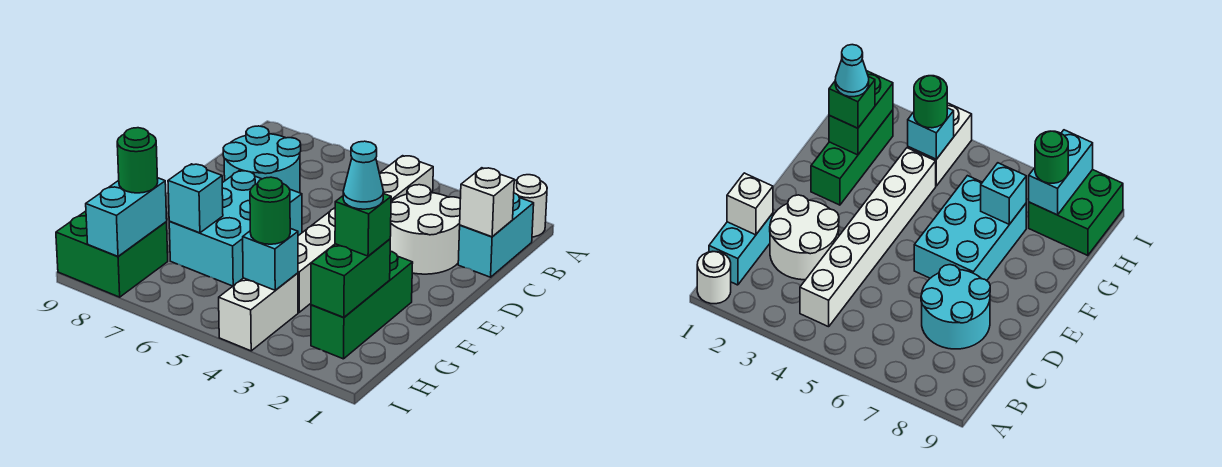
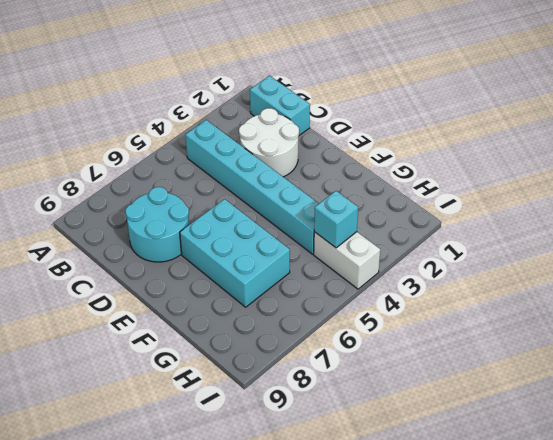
cyan 1x6 brick [186,120,319,254] -> white 1x6 brick [298,156,433,312]
none -> white 1x1 round brick [514,175,547,237]
none -> green 1x3 brick [311,251,413,359]
none -> green 2x2 brick [56,211,168,297]

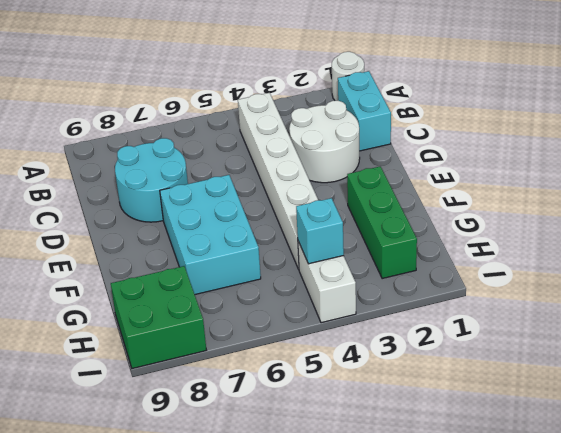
none -> white 1x1 brick [460,168,514,237]
none -> green 1x2 brick [311,239,390,317]
none -> cyan 1x1 brick [168,164,223,233]

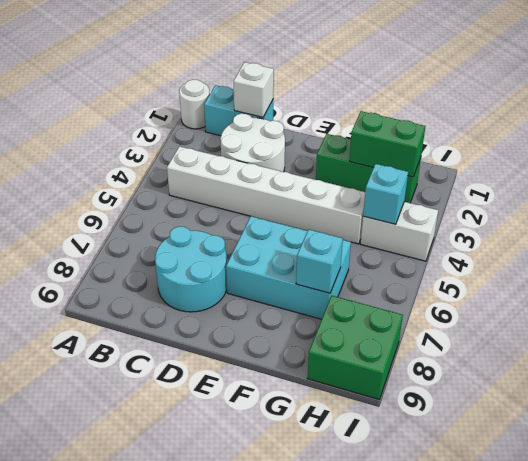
none -> cyan 1x2 brick [86,178,167,257]
none -> green 1x1 brick [335,194,391,256]
none -> green 1x1 round brick [250,177,290,244]

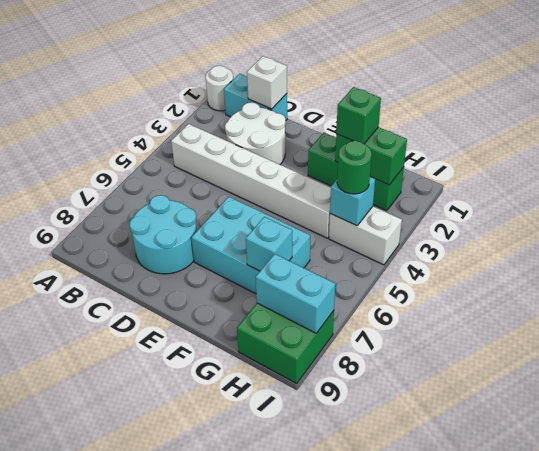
none -> green 1x1 round brick [117,128,158,193]
none -> cyan 1x1 cone [343,141,384,209]

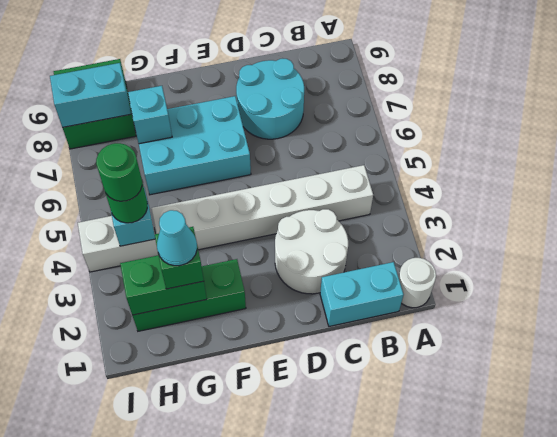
green 1x1 round brick [96,143,142,201] -> green 1x1 round brick moved to [117,128,158,193]
none -> white 1x1 brick [460,168,514,237]

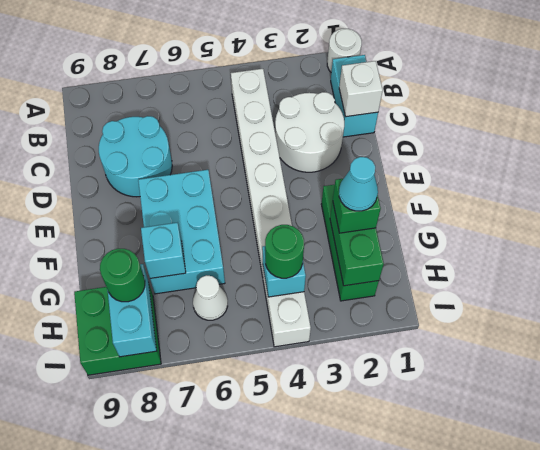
white 1x1 cone [193,275,228,320] -> none

